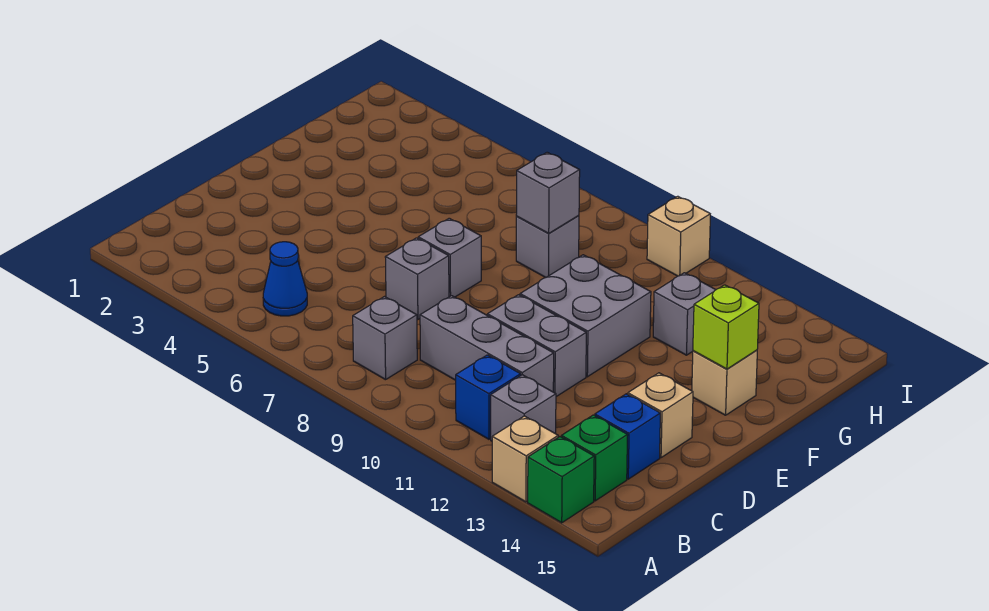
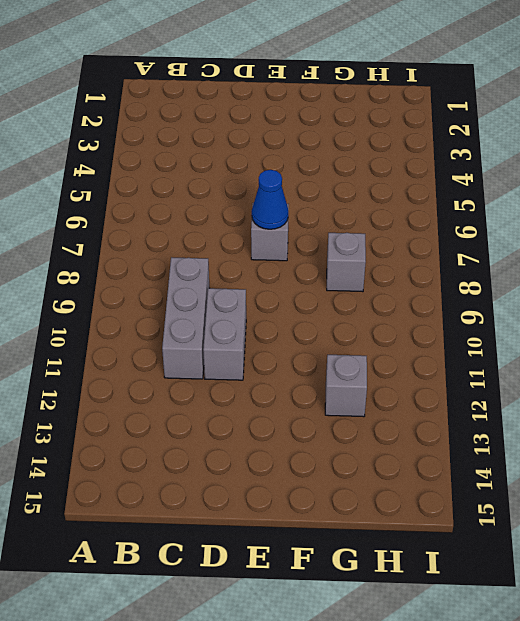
blue 1x1 cone [252,170,288,229] -> blue 1x1 cone moved to [263,242,307,316]
none -> tan 1x1 brick [492,416,558,502]
none -> green 1x1 brick [528,437,594,523]
none -> grey 1x1 brick [353,297,417,380]

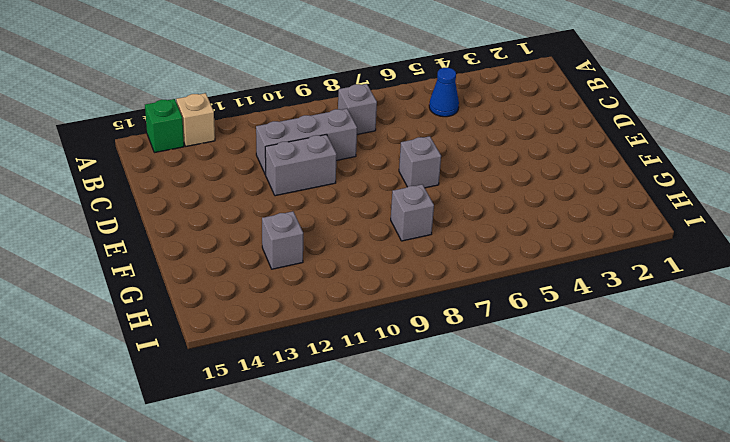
none -> blue 1x1 brick [456,355,521,439]
none -> grey 1x1 brick [491,375,556,441]
none -> green 1x1 brick [562,415,627,501]

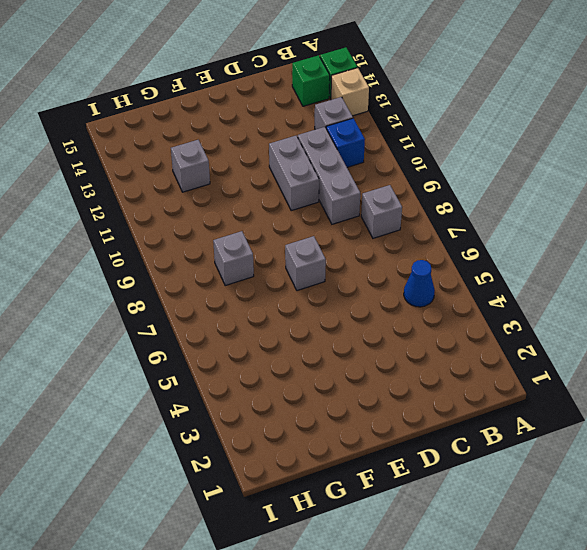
none -> blue 1x1 brick [595,394,660,479]
none -> grey 1x1 brick [385,238,449,319]
none -> tan 1x1 brick [628,373,693,458]

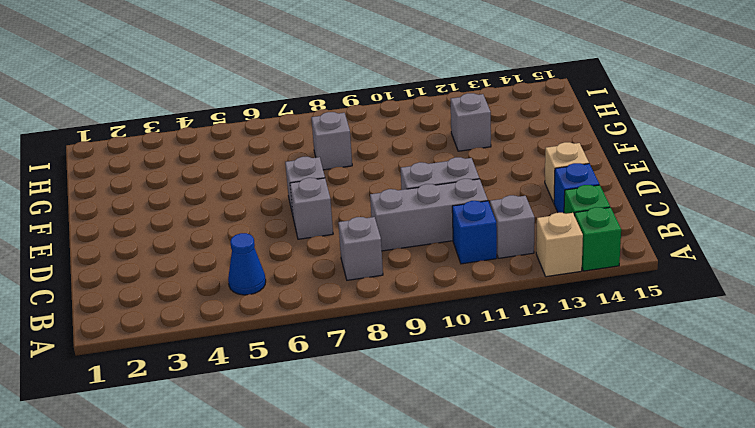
none -> grey 2x2 brick [520,255,651,377]
none -> tan 1x1 brick [692,350,757,415]
none -> tan 1x1 brick [647,196,710,276]

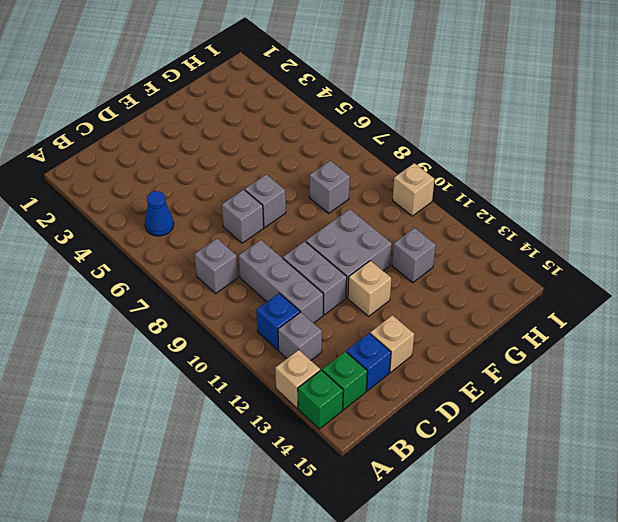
tan 1x1 brick [348,261,391,316] -> tan 1x1 brick moved to [692,350,757,415]
none -> lime 1x1 brick [693,285,759,369]
none -> grey 1x1 brick [516,152,580,233]

